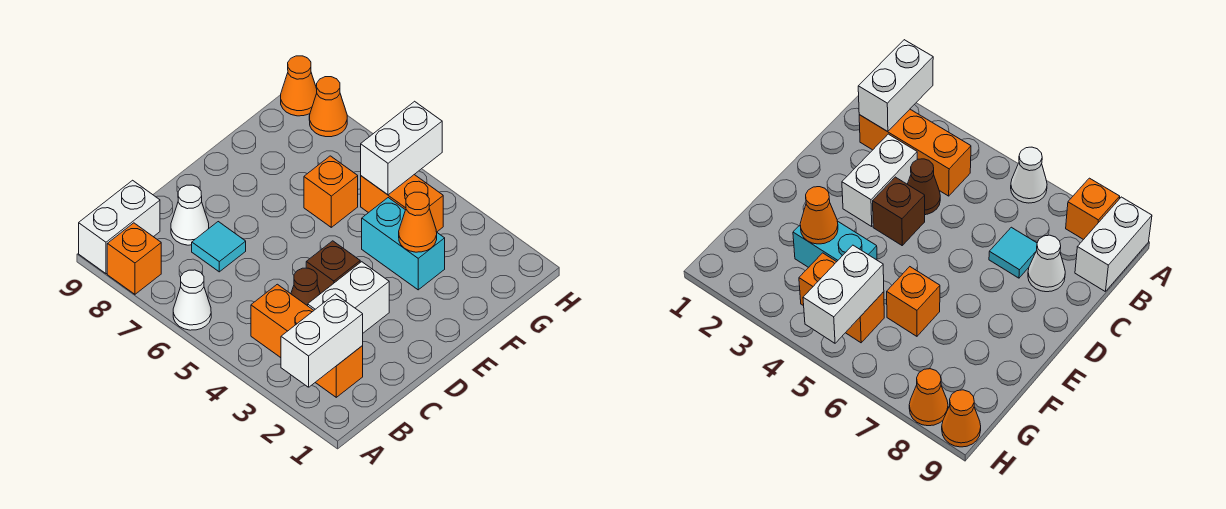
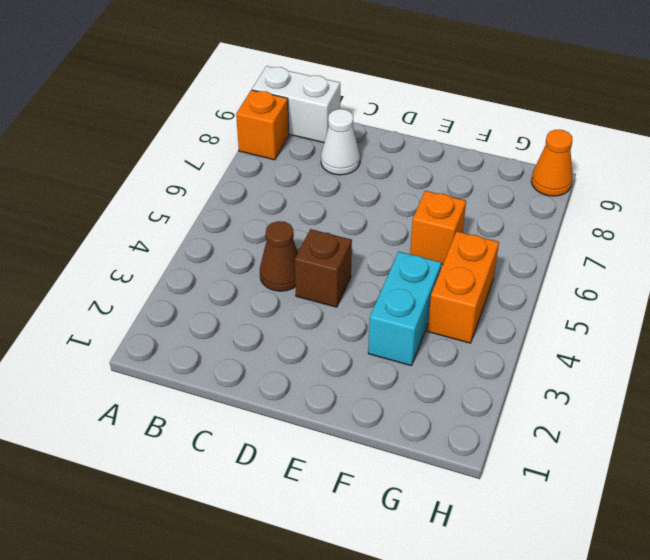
none -> white 1x1 cone [173,270,211,330]
none -> orange 1x3 brick [251,284,363,397]
none -> white 1x2 brick [308,262,389,333]

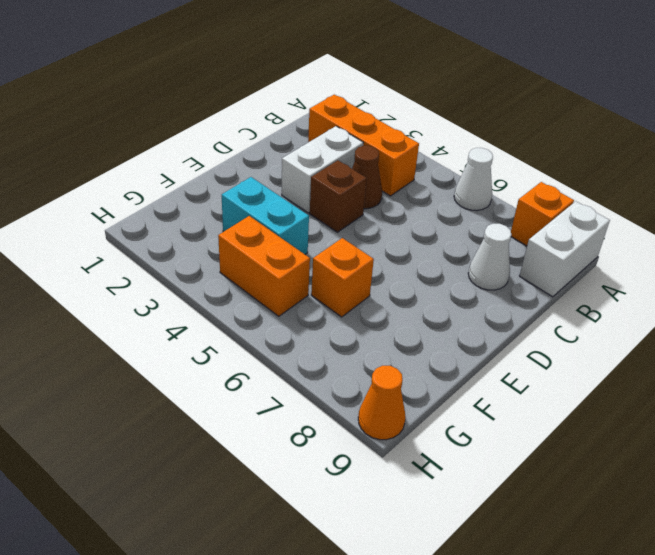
none -> cyan 1x1 tile [192,222,246,272]
none -> orange 1x1 cone [309,77,347,137]
none -> white 1x2 brick [281,294,363,387]

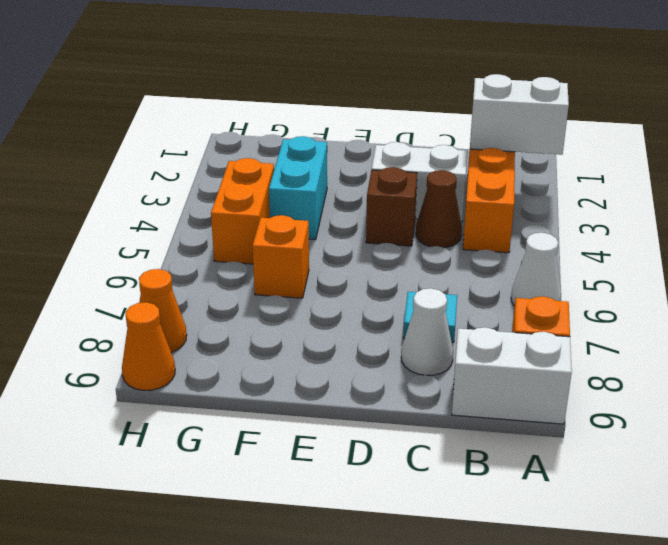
none -> orange 1x1 cone [399,192,437,252]
none -> white 1x2 brick [361,101,442,195]

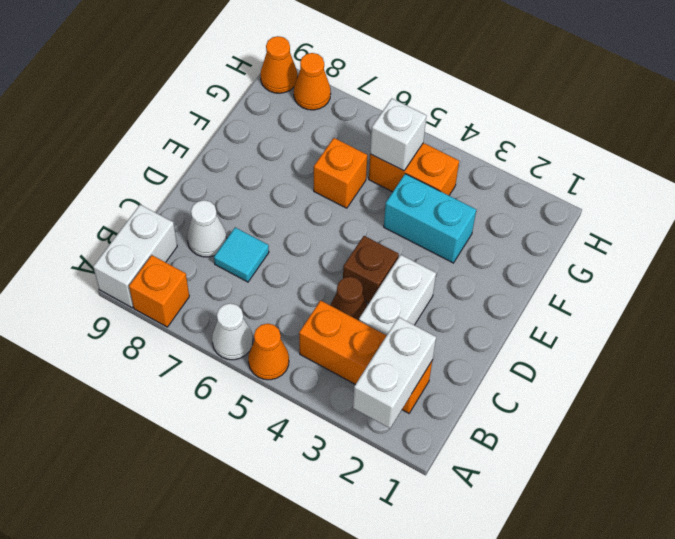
orange 1x1 cone [248,323,289,380] -> orange 1x1 cone moved to [399,192,437,252]
white 1x1 brick [370,99,426,171] -> white 1x2 brick [361,101,442,195]

